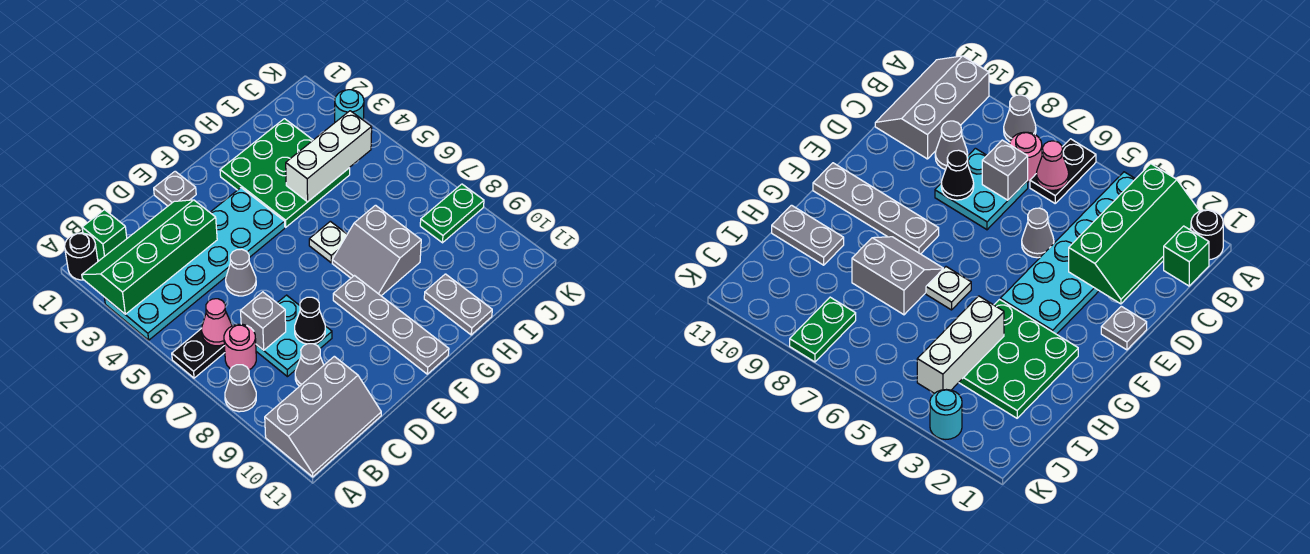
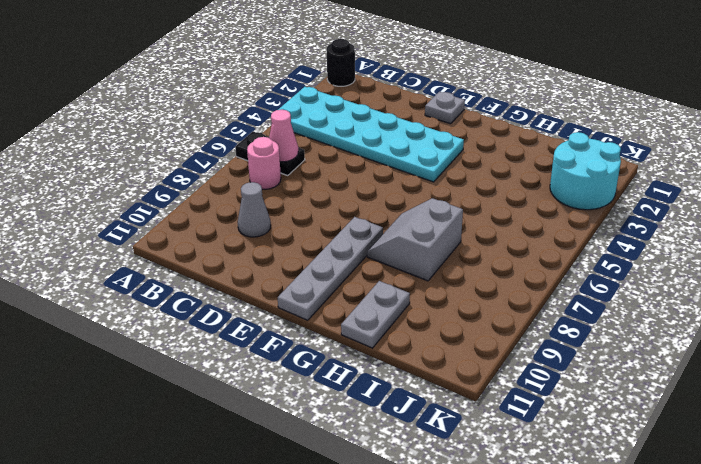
cyan 2x2 round brick [550,132,621,210] -> cyan 1x1 round brick [335,90,364,122]
none -> grey 1x1 cone [225,365,256,412]
none -> grey 2x3 slope [265,356,381,477]
none -> green 1x1 brick [82,210,127,260]

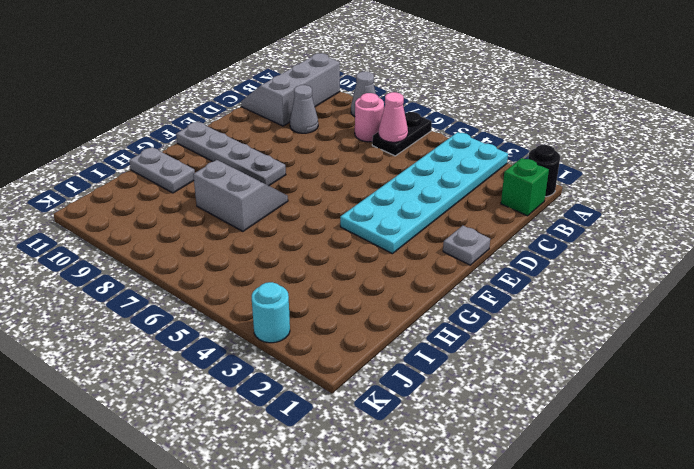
none -> cyan 2x2 plate [256,295,332,377]
none -> grey 1x1 cone [226,249,256,296]
none -> green 3x3 plate [220,119,350,227]

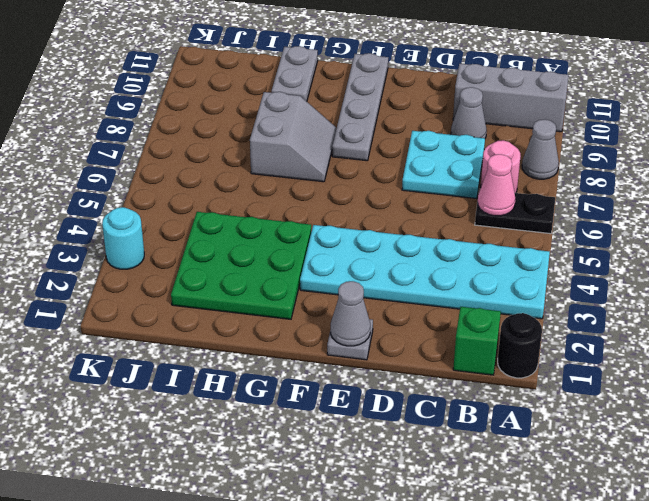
grey 1x1 cone [331,281,370,346] -> grey 1x1 cone moved to [226,249,256,296]
none -> white 1x1 plate [309,221,347,263]
none -> green 1x2 plate [420,184,484,243]
none -> green 2x4 slope [82,200,217,314]

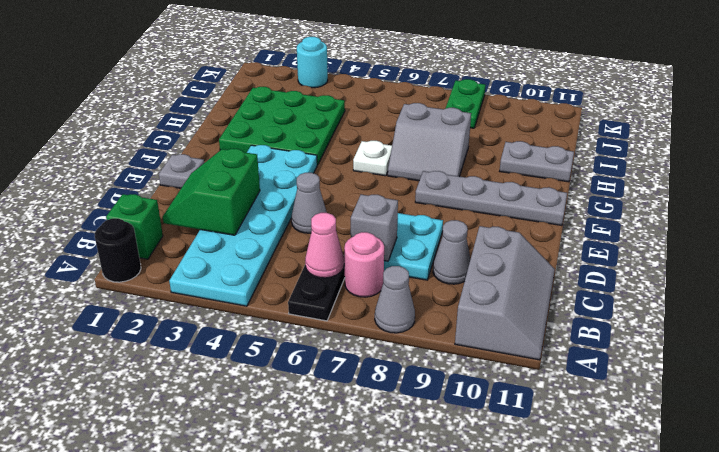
green 2x2 slope [163,149,260,235] -> green 2x4 slope [82,200,217,314]
none -> black 1x1 cone [295,297,325,344]
none -> white 1x3 brick [286,111,372,202]

